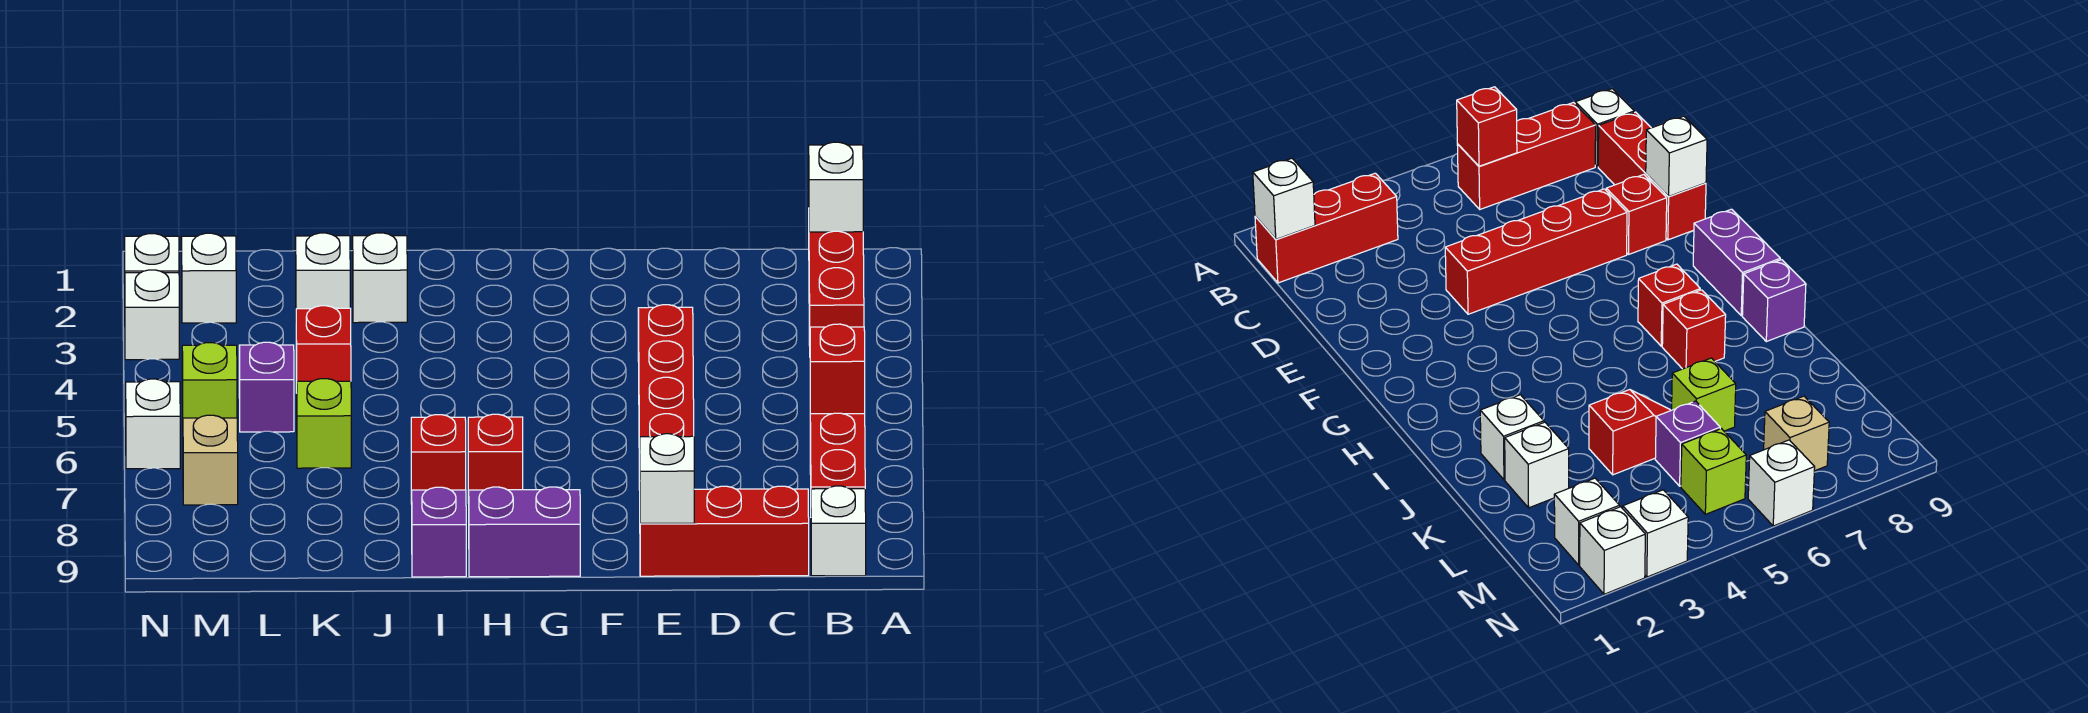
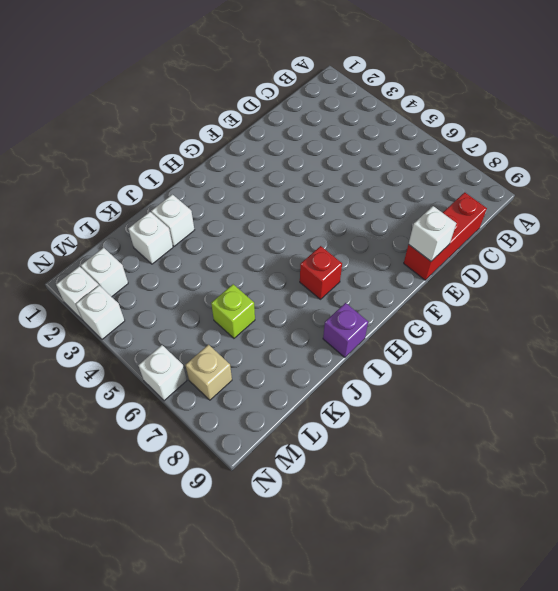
none -> red 1x3 brick [809,231,864,346]
none -> red 1x3 brick [810,413,865,489]
none -> white 1x1 brick [811,486,866,576]

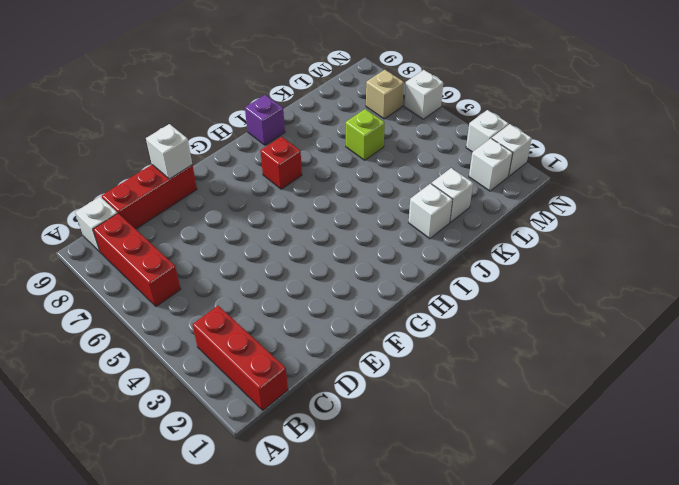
none -> red 1x4 brick [638,305,694,490]
none -> red 1x1 brick [1606,175,1667,254]
none -> purple 1x2 brick [469,487,580,577]

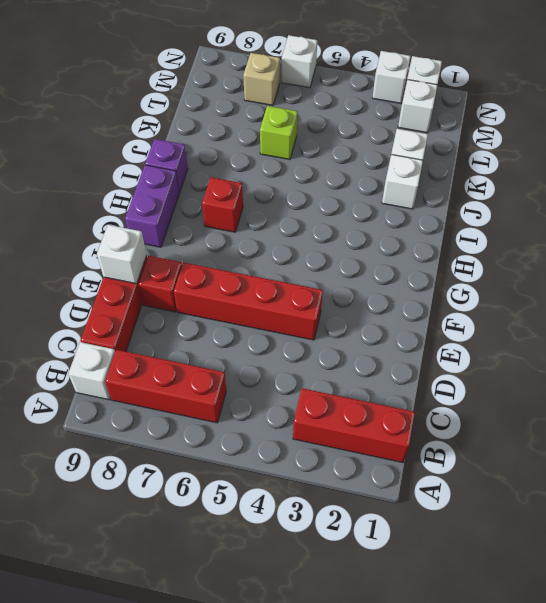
none -> red 1x1 brick [411,415,466,504]
none -> red 1x2 slope [296,306,351,393]
none -> purple 1x1 brick [239,342,294,432]

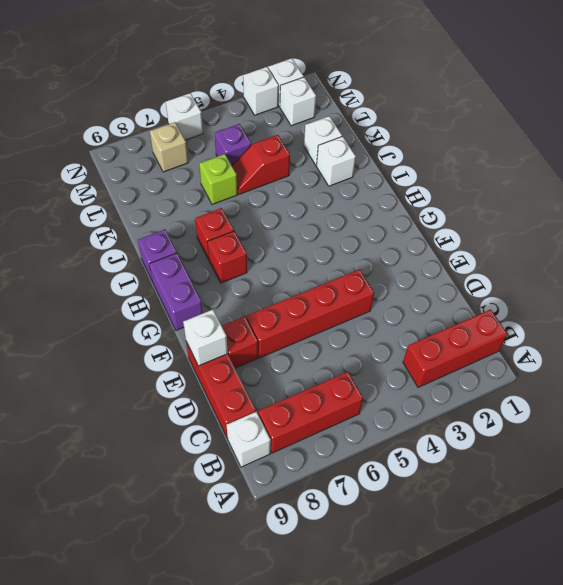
none -> lime 1x1 brick [182,343,237,418]
none -> white 1x1 brick [809,142,863,232]
none -> red 1x1 brick [810,324,865,414]

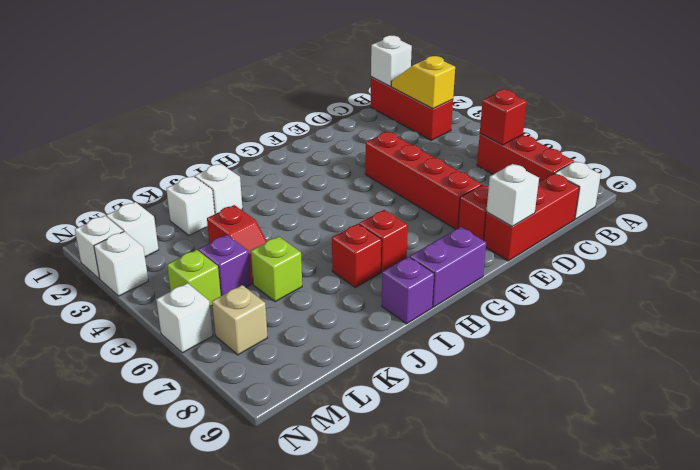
yellow 1x2 slope [391,56,455,109] -> none

